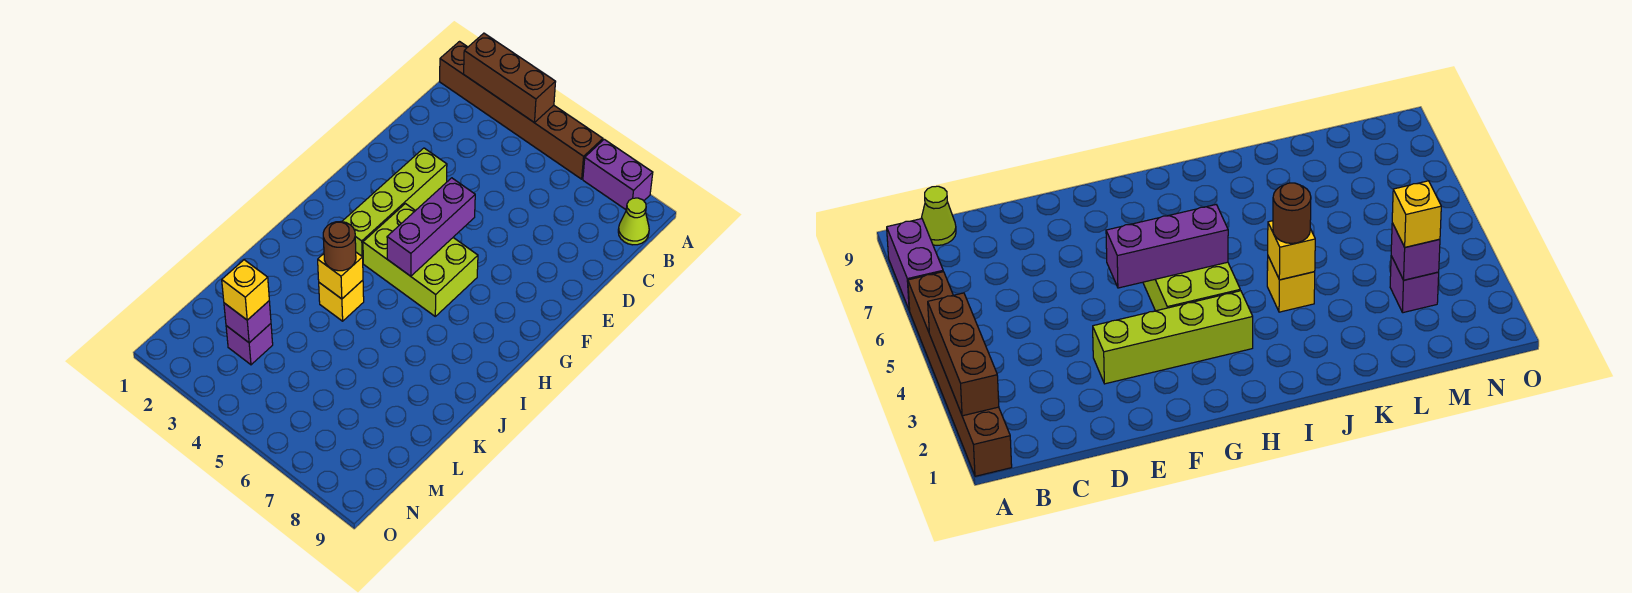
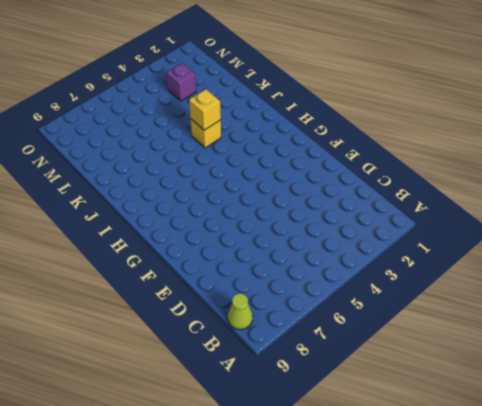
none -> brown 1x6 brick [440,42,603,179]
none -> purple 1x2 brick [583,139,653,210]
none -> lime 1x4 brick [342,148,447,257]

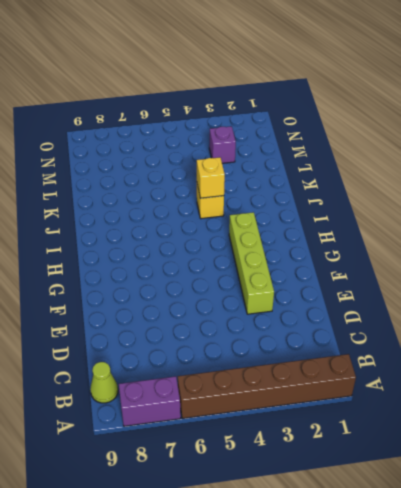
none -> lime 2x3 brick [363,204,478,316]
none -> brown 1x3 brick [464,33,555,122]
none -> purple 1x3 brick [387,178,475,276]

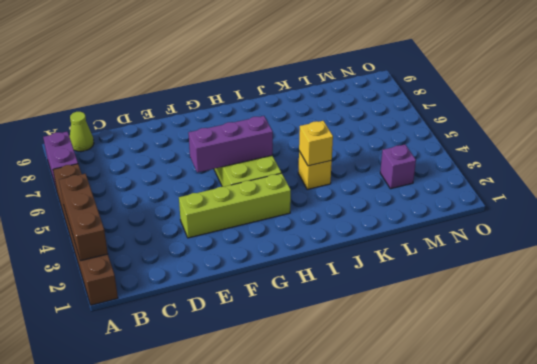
none -> purple 1x1 brick [224,301,271,343]
none -> brown 1x1 round brick [323,222,356,271]
none -> yellow 1x1 brick [222,260,269,320]

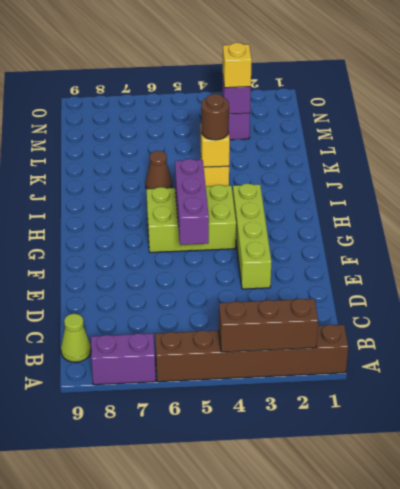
brown 1x1 cone [145,151,172,189] -> none

